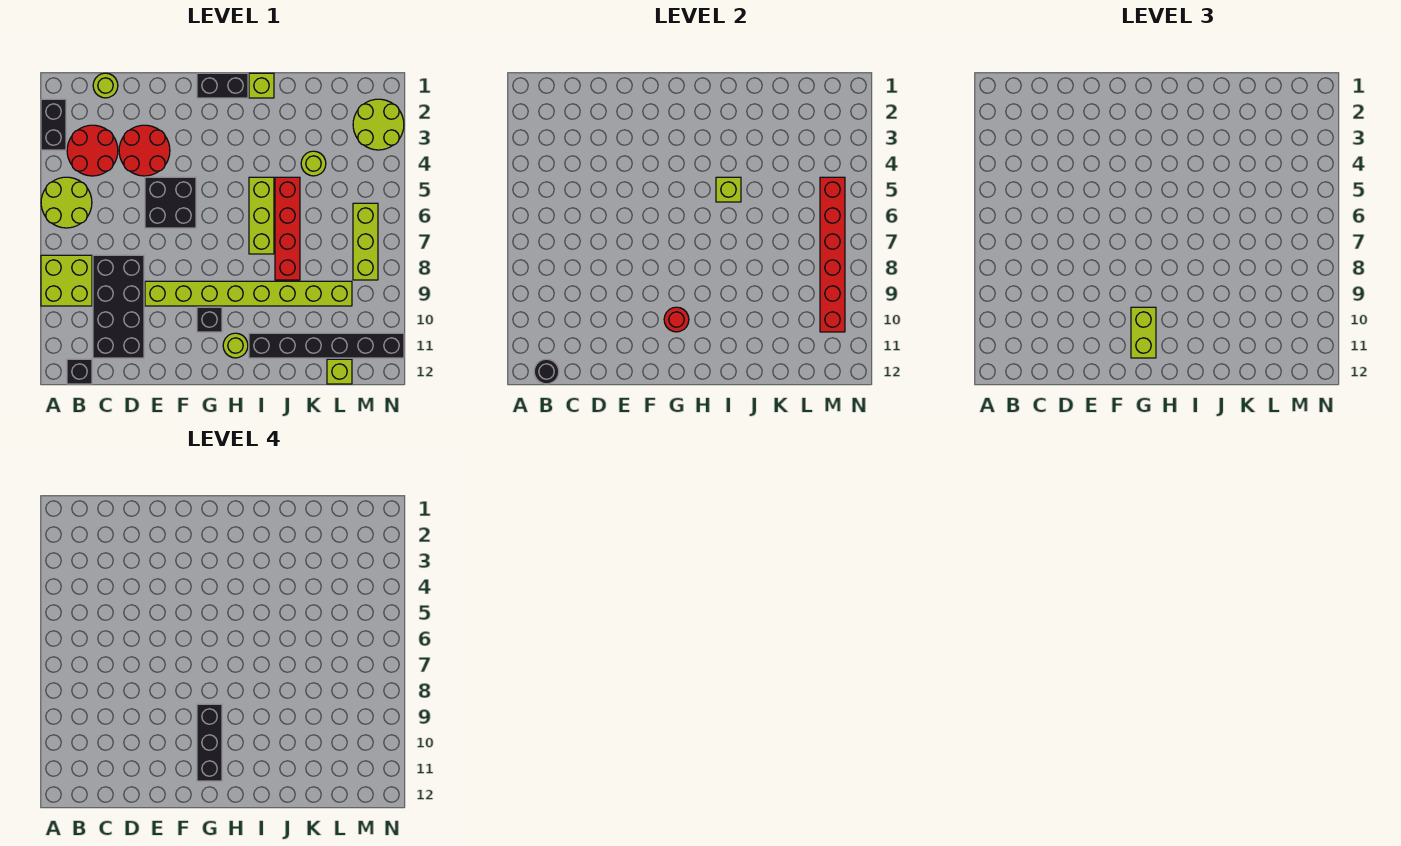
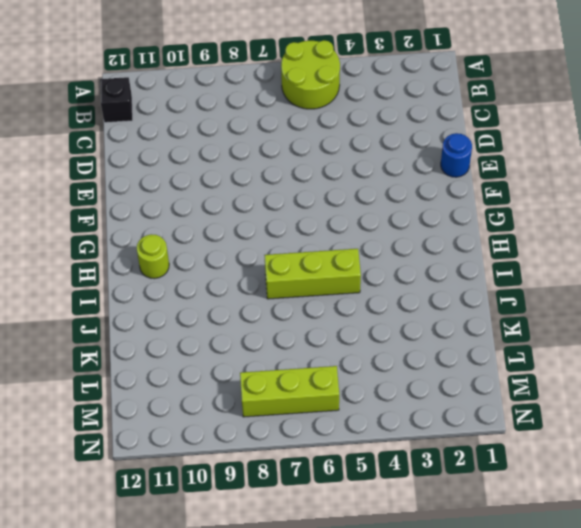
blue 1x1 round brick [441,133,472,177] -> none
none -> black 1x2 brick [41,99,66,150]
none -> lime 2x2 brick [41,255,92,306]
none -> red 2x2 round brick [67,125,118,176]

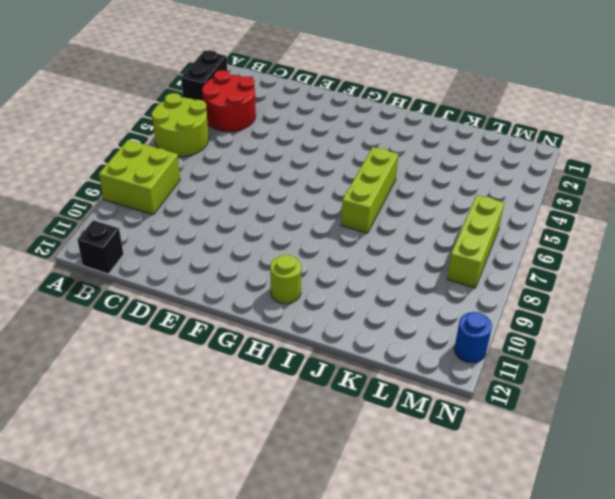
blue 1x1 round brick [454,312,492,363] -> black 1x6 brick [249,333,404,358]
none -> lime 1x1 round brick [93,73,118,98]
none -> black 2x4 brick [93,255,144,358]
none -> red 2x2 round brick [119,125,170,176]

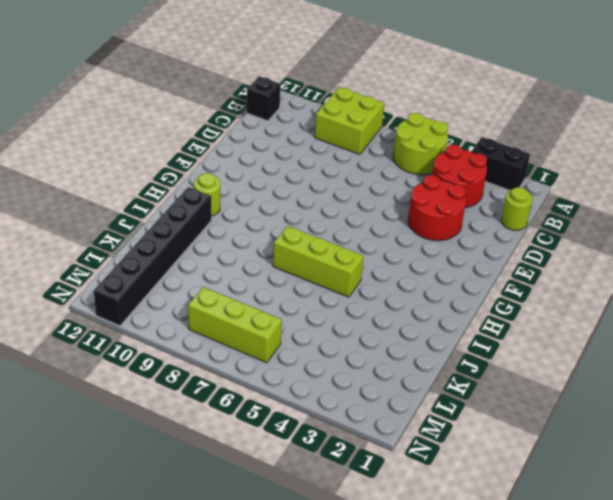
none -> black 2x4 brick [93,255,144,358]
none -> black 2x2 brick [145,177,196,228]
none -> lime 1x8 brick [145,281,352,306]

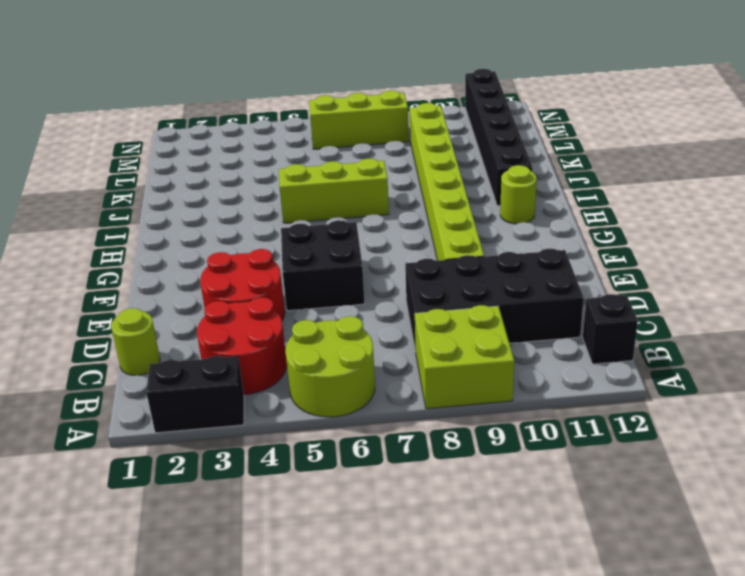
none -> black 1x2 brick [197,73,248,98]
none -> black 1x1 brick [197,307,222,332]
none -> lime 1x1 brick [249,73,274,98]

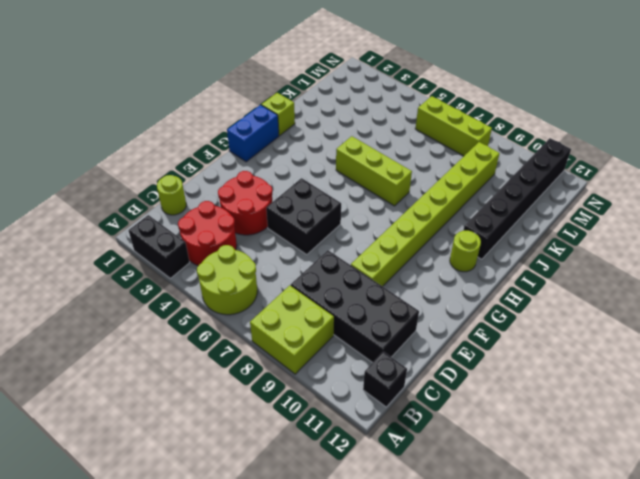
blue 1x2 brick [227,105,279,162] -> black 1x2 brick [197,73,248,98]
none -> black 1x1 brick [197,307,222,332]
none -> red 1x4 brick [275,177,300,280]
none -> lime 1x1 round brick [301,151,326,176]

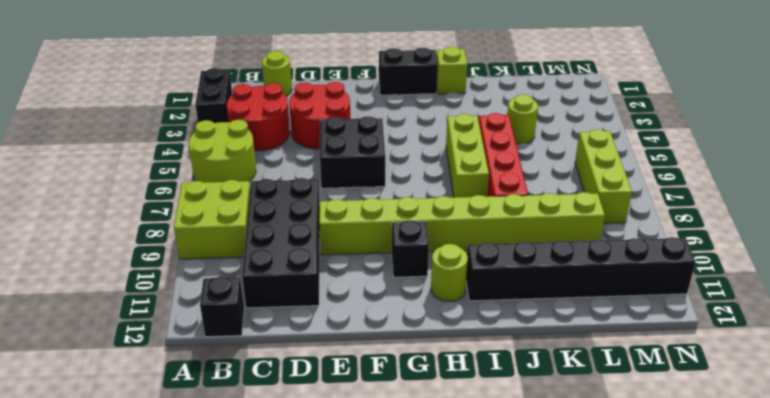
none -> lime 1x1 brick [327,359,352,384]
none -> lime 2x2 round brick [353,99,404,150]
none -> black 1x1 round brick [534,359,559,384]

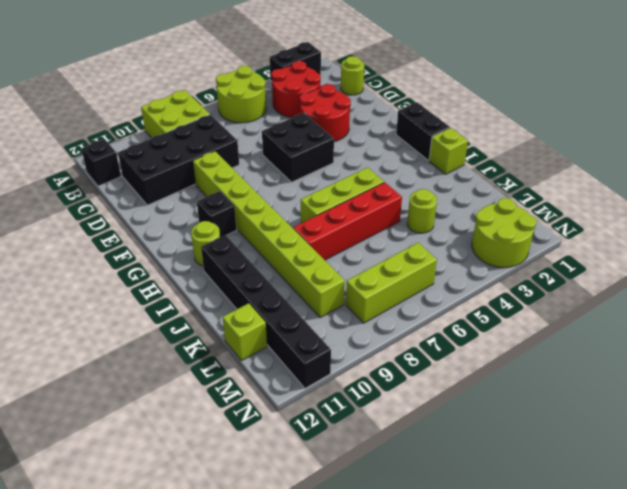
none -> black 1x1 round brick [534,359,559,384]
none -> red 1x1 round brick [664,307,689,332]
none -> lime 1x1 brick [716,177,741,202]

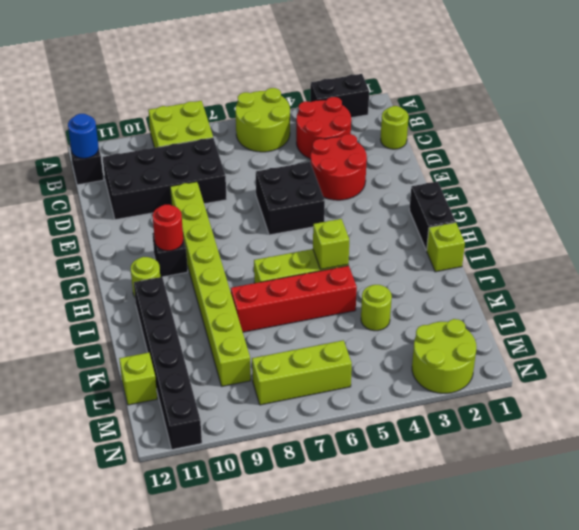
blue 1x1 round brick [68,114,99,158] -> black 1x1 round brick [534,359,559,384]
none -> red 1x6 brick [820,177,845,332]
none -> lime 1x2 brick [1131,307,1156,358]
none -> black 1x3 brick [197,704,222,781]

